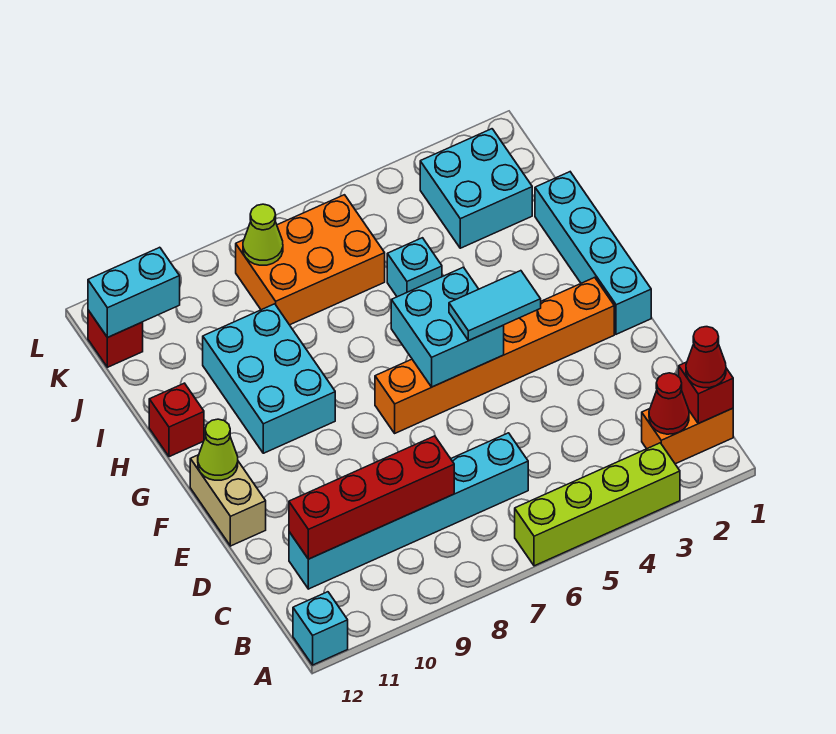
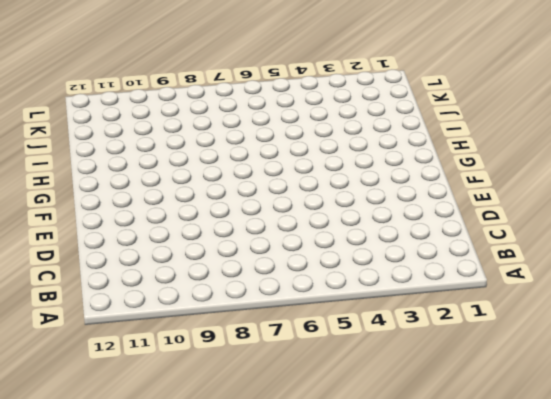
none -> lime 1x4 brick [515,443,680,566]
none -> cyan 1x1 brick [293,592,348,665]
none -> orange 1x2 brick [642,408,733,464]

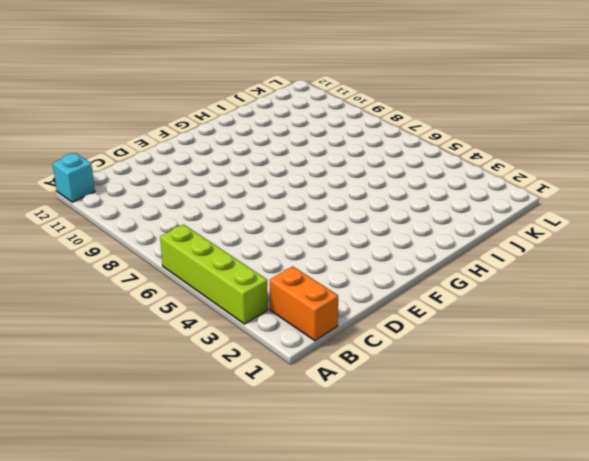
none -> cyan 1x6 brick [289,433,528,589]
none -> tan 1x2 brick [190,455,266,546]
none -> cyan 1x4 brick [535,172,651,334]

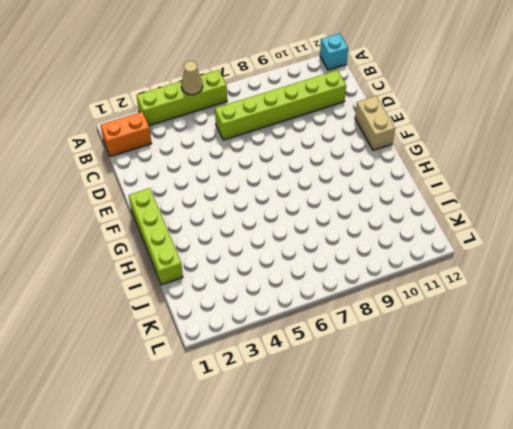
tan 1x1 cone [181,61,203,95] -> none
lime 1x6 brick [215,70,346,140] -> cyan 1x6 brick [289,433,528,589]
lime 1x4 brick [129,188,183,285] -> cyan 1x4 brick [535,172,651,334]
none -> orange 1x6 brick [375,277,614,433]
none -> cyan 2x3 brick [203,304,335,453]
none -> red 1x1 brick [149,383,204,457]

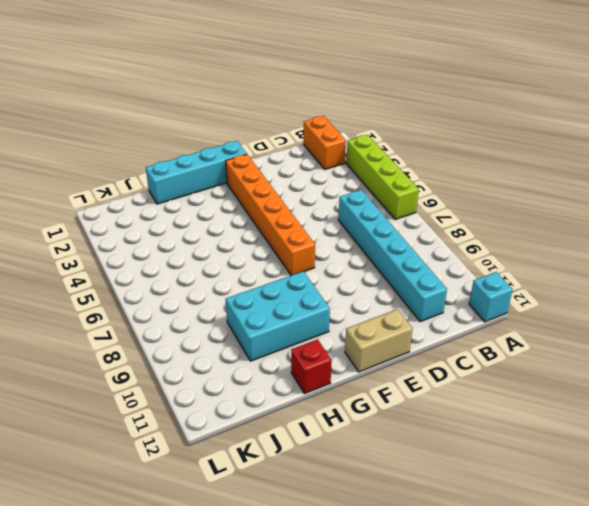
none -> cyan 1x1 brick [387,238,442,297]
none -> cyan 2x2 brick [420,129,532,248]
none -> orange 2x3 brick [236,195,385,325]

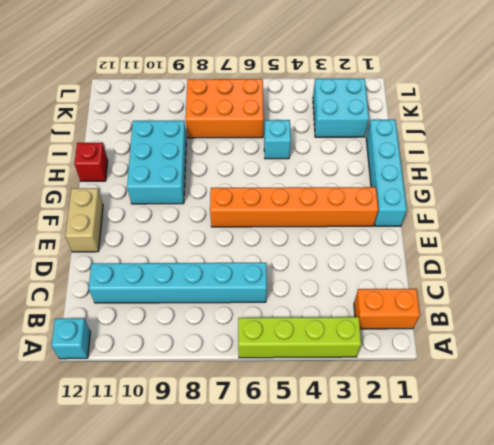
none -> red 1x1 brick [88,310,143,367]
none -> red 1x1 brick [679,362,733,424]
none -> red 1x1 cone [649,373,689,434]

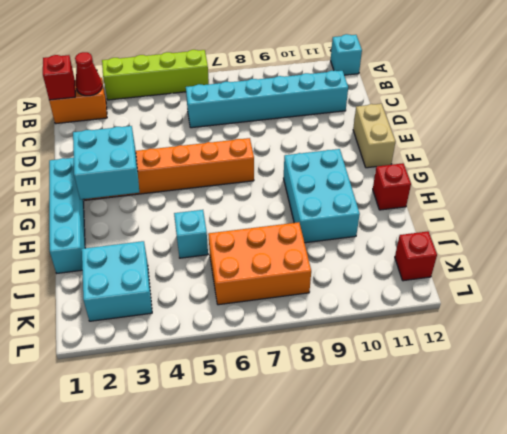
cyan 2x2 brick [73,126,139,199] -> cyan 2x2 brick moved to [391,267,504,387]
none -> red 1x4 brick [289,436,454,559]
none -> lime 1x1 cone [198,419,238,480]
none -> lime 1x1 cone [243,204,283,265]

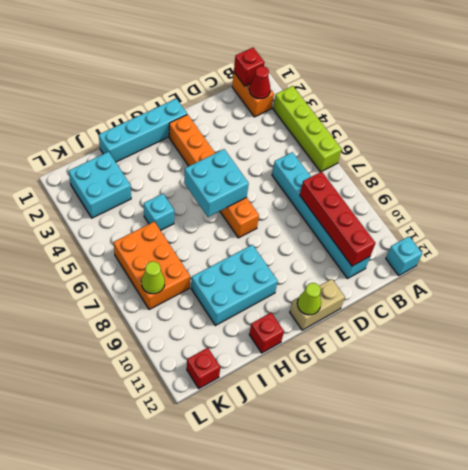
none -> cyan 1x2 brick [88,247,180,338]
none -> red 1x1 cone [686,327,726,388]
none -> cyan 1x2 tile [449,271,541,341]

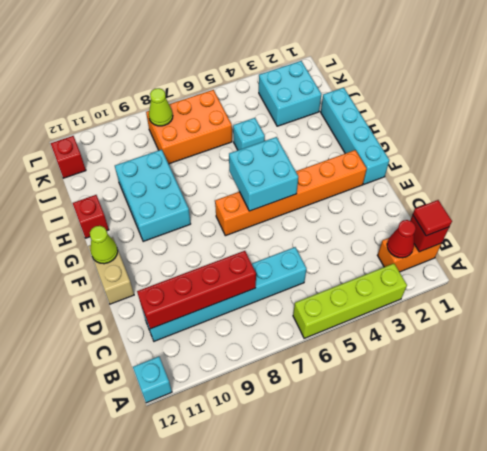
red 1x1 tile [413,200,452,236] -> red 1x1 cone [686,327,726,388]
none -> cyan 1x2 brick [88,247,180,338]
none -> cyan 1x2 tile [449,271,541,341]

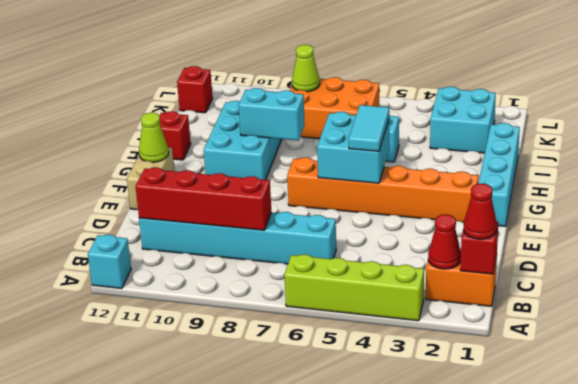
cyan 1x2 tile [349,105,389,151] -> cyan 1x2 tile turned to [449,271,541,341]
cyan 1x2 brick [239,88,305,140] -> cyan 1x2 brick moved to [88,247,180,338]

